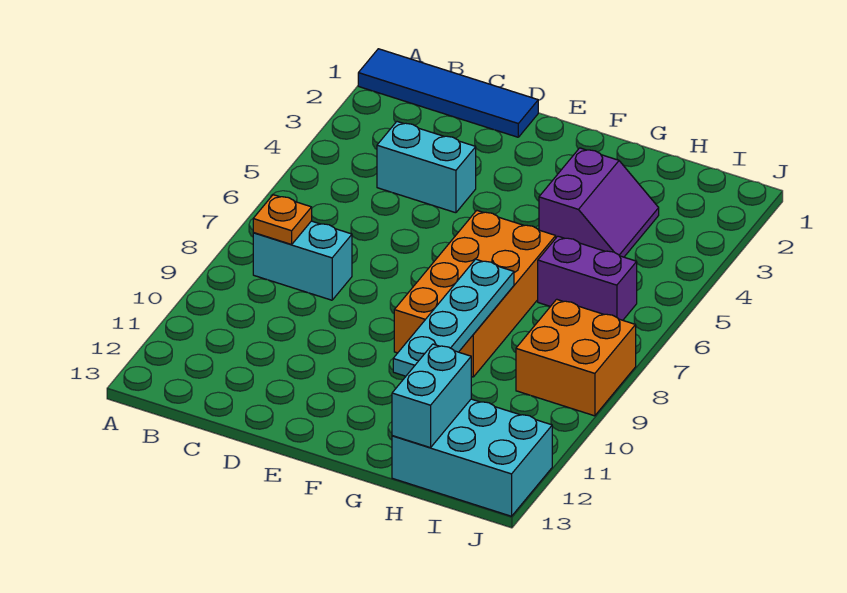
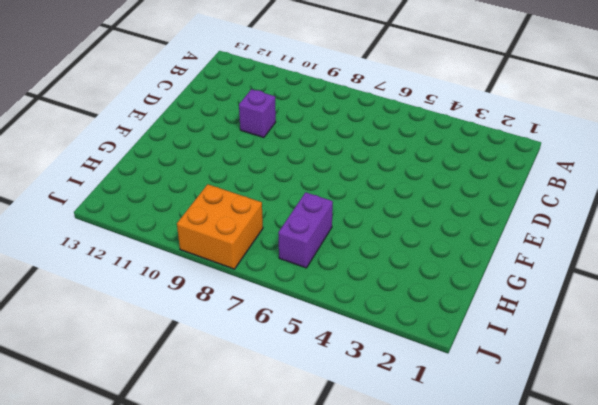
purple 1x1 brick [239,89,276,138] -> none
none -> blue 1x4 tile [358,49,538,137]
none -> cyan 1x2 brick [253,221,352,300]

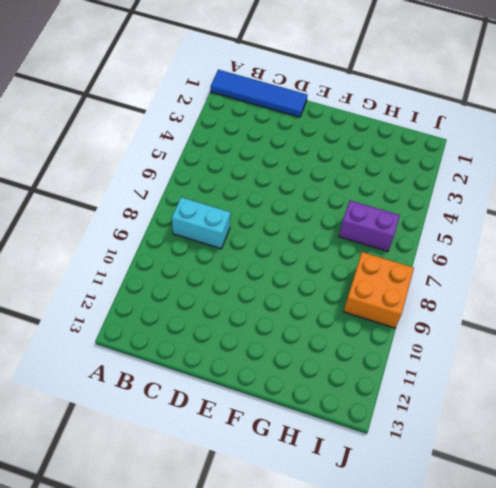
none -> cyan 1x2 brick [377,122,476,213]
none -> orange 2x4 brick [394,211,556,377]

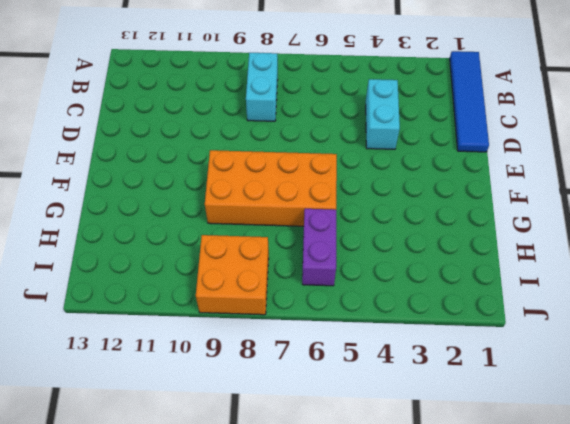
none -> purple 2x2 slope [539,148,659,257]
none -> cyan 2x3 brick [392,399,552,516]

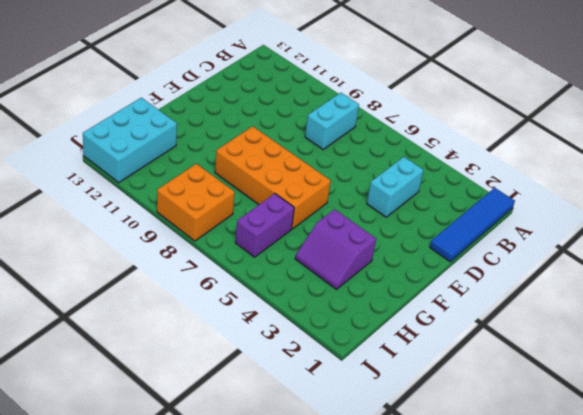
none -> orange 1x1 plate [253,195,312,244]
none -> cyan 1x4 plate [393,259,514,376]

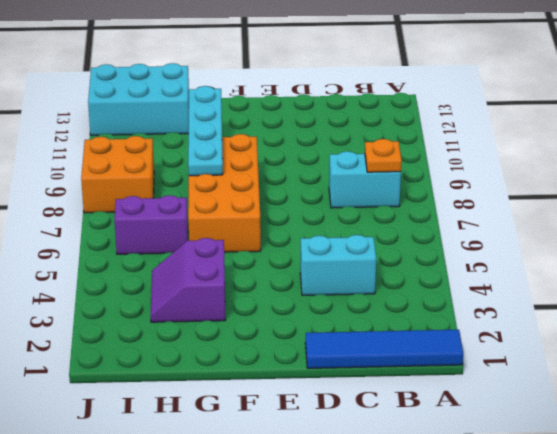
none -> cyan 1x2 brick [392,344,471,448]

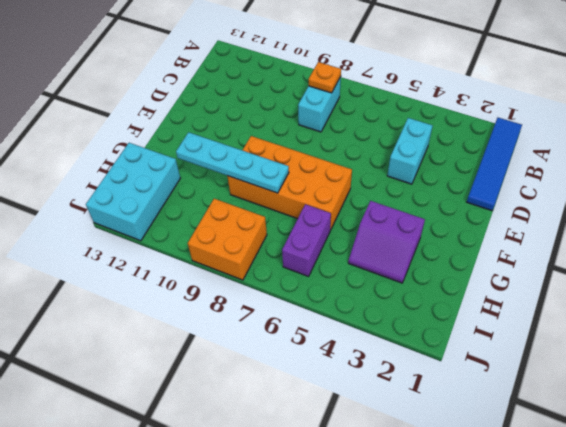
none -> cyan 1x2 brick [392,344,471,448]

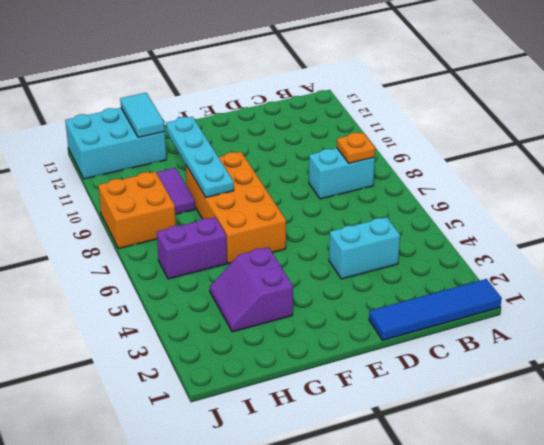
purple 1x2 tile [156,168,195,214] -> none
cyan 1x2 tile [120,93,165,137] -> cyan 1x2 brick [392,344,471,448]

